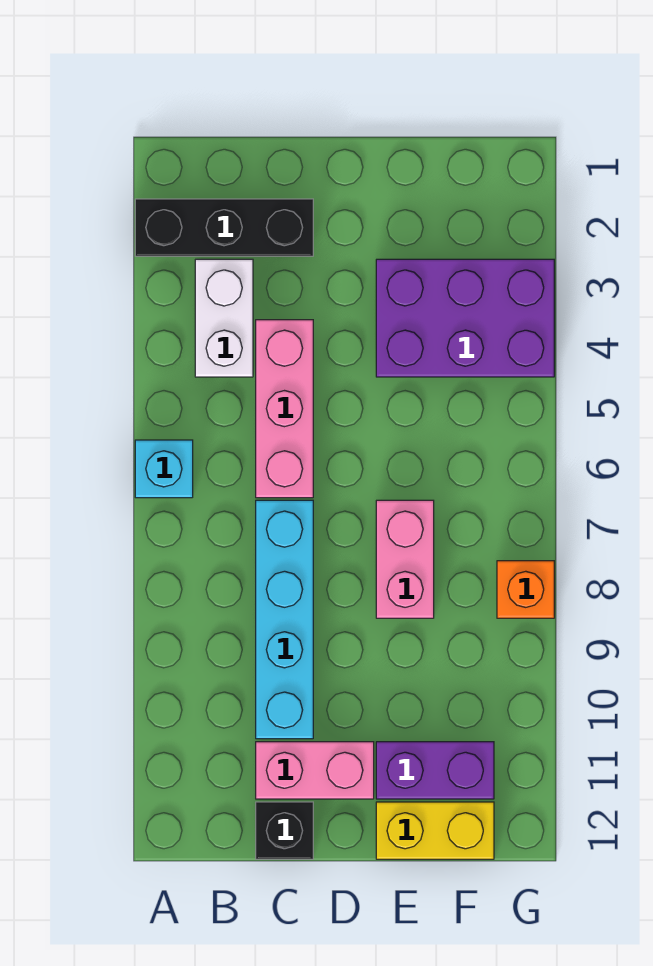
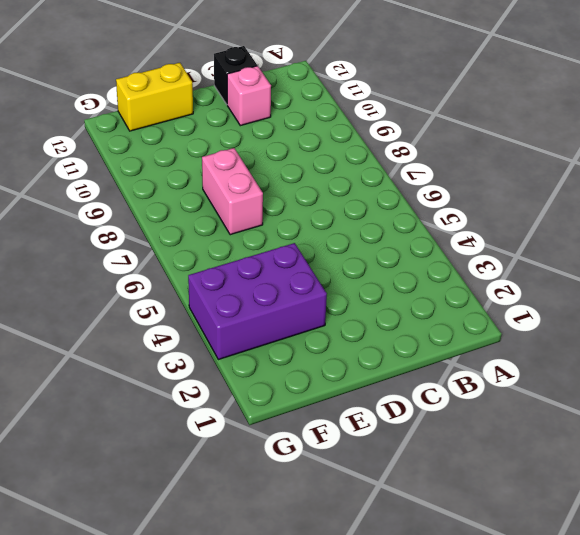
pink 1x1 brick [227,66,271,126] -> pink 1x2 brick [256,742,374,799]
none -> black 1x3 brick [135,199,313,256]
none -> cyan 1x1 brick [135,440,193,498]
none -> white 1x2 brick [195,259,253,377]

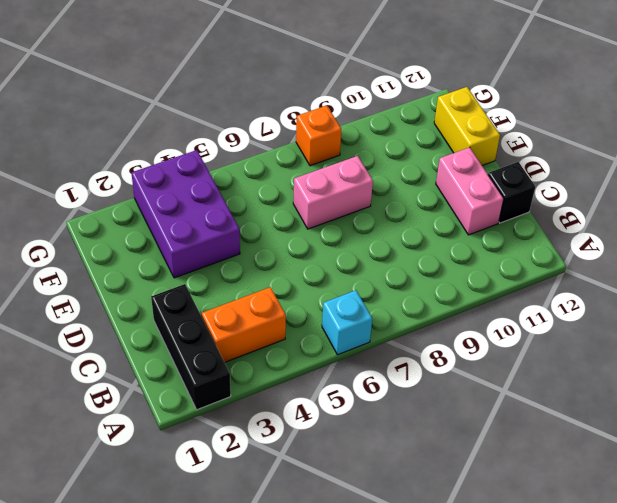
orange 1x2 brick [202,287,286,362] -> white 1x2 brick [195,259,253,377]
none -> pink 1x3 brick [256,320,313,498]
none -> cyan 1x4 brick [256,500,313,739]
none -> purple 1x2 brick [376,742,494,799]

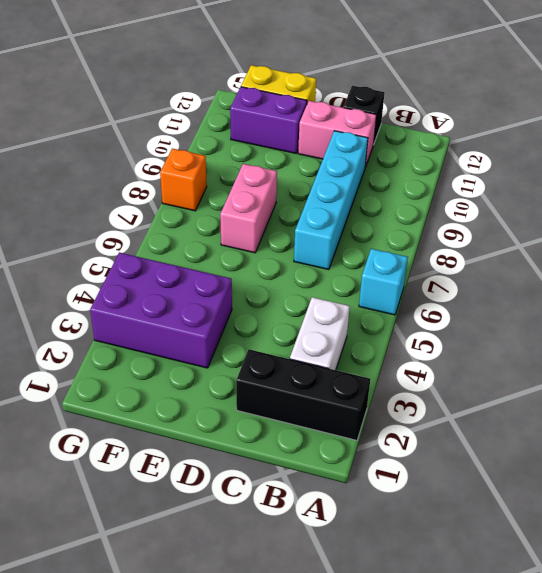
none -> pink 1x3 brick [256,320,313,498]

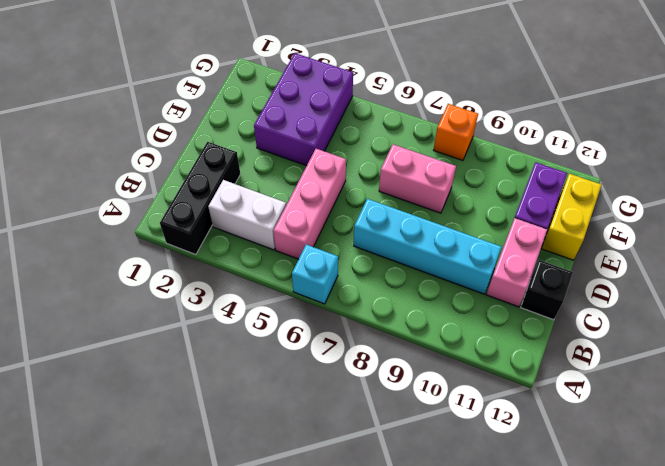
pink 1x3 brick [273,149,346,259] -> pink 1x3 brick turned to [256,320,313,498]

